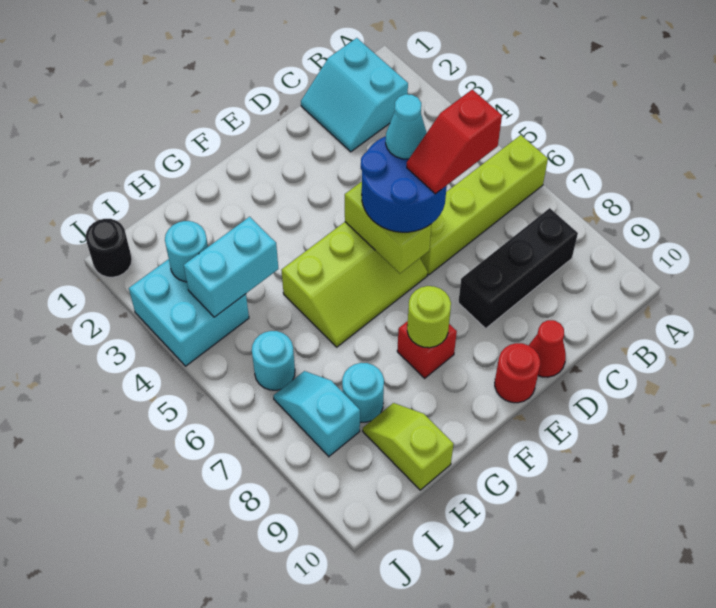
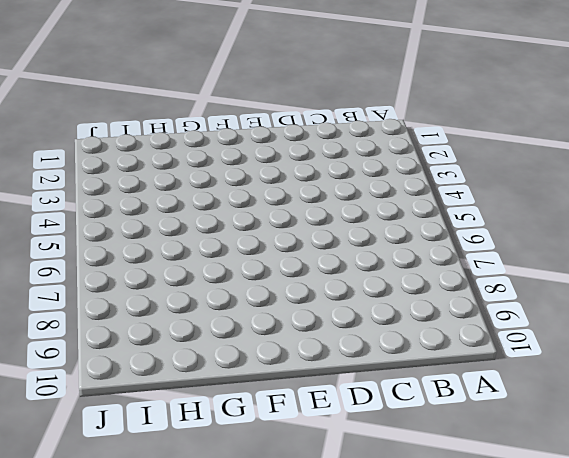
none -> lime 1x4 brick [420,135,548,275]
none -> cyan 2x2 slope [301,38,408,152]
none -> black 1x3 brick [458,208,578,328]

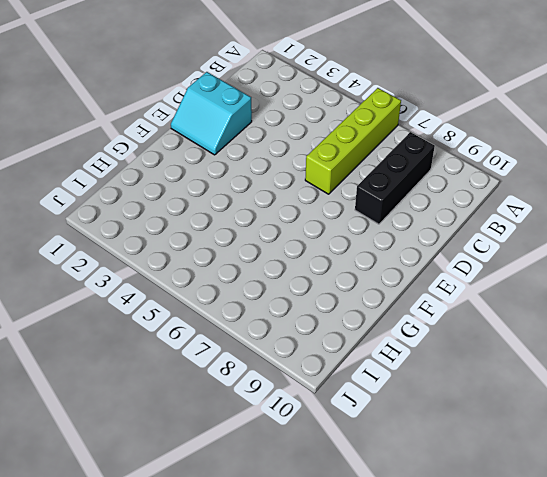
cyan 2x2 slope [171,72,252,155] -> cyan 2x2 slope moved to [301,38,408,152]
none -> red 1x1 cone [529,320,566,377]
none -> lime 2x3 slope [282,222,428,347]
none -> red 1x1 round brick [495,343,540,403]

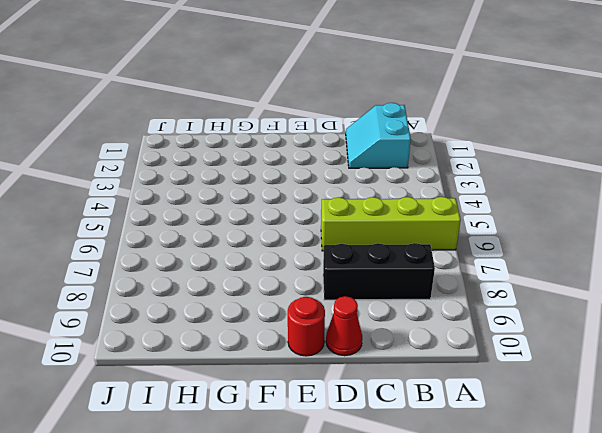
none -> lime 2x3 slope [282,222,428,347]
none -> red 1x1 brick [397,321,457,378]
none -> cyan 1x1 round brick [342,363,384,422]

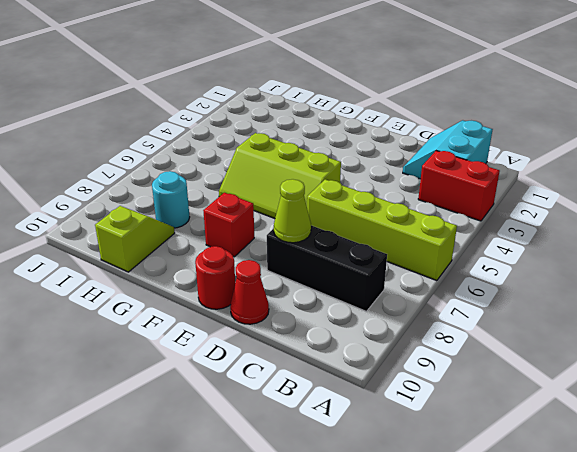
red 1x2 brick [418,151,500,221] -> none
lime 1x1 cone [274,179,311,243] -> none
none -> cyan 2x2 brick [129,259,249,366]
none -> cyan 1x1 round brick [252,331,295,390]
none -> cyan 1x2 slope [273,371,360,456]

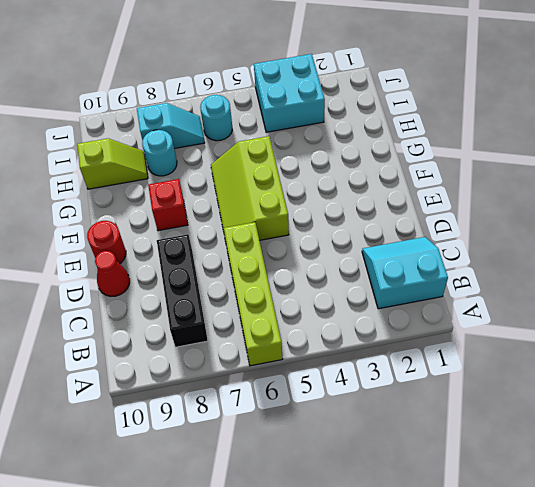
none -> black 1x1 round brick [86,219,132,277]
none -> lime 1x2 brick [345,182,431,274]
none -> lime 1x1 round brick [407,286,451,348]

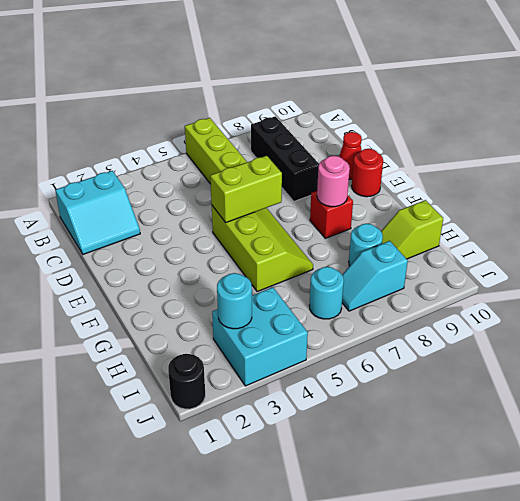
pink 1x1 round brick [317,156,350,207] -> lime 1x1 round brick [407,286,451,348]
none -> cyan 1x2 brick [184,217,278,317]
none -> blue 2x2 round brick [361,136,447,232]
none -> red 1x2 slope [407,90,502,194]

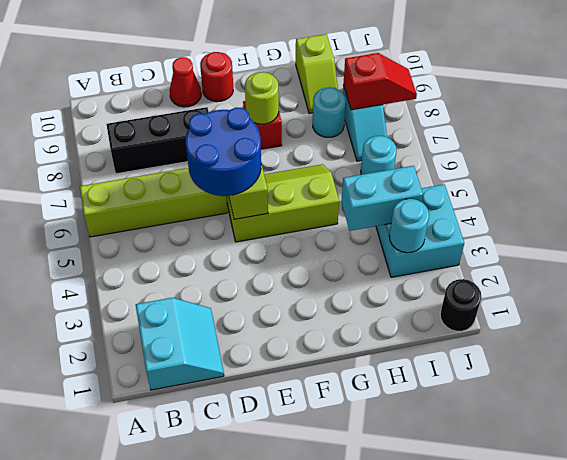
red 1x2 slope [343,53,417,110] -> red 1x2 slope moved to [407,90,502,194]
none -> cyan 1x1 cone [386,94,427,159]

